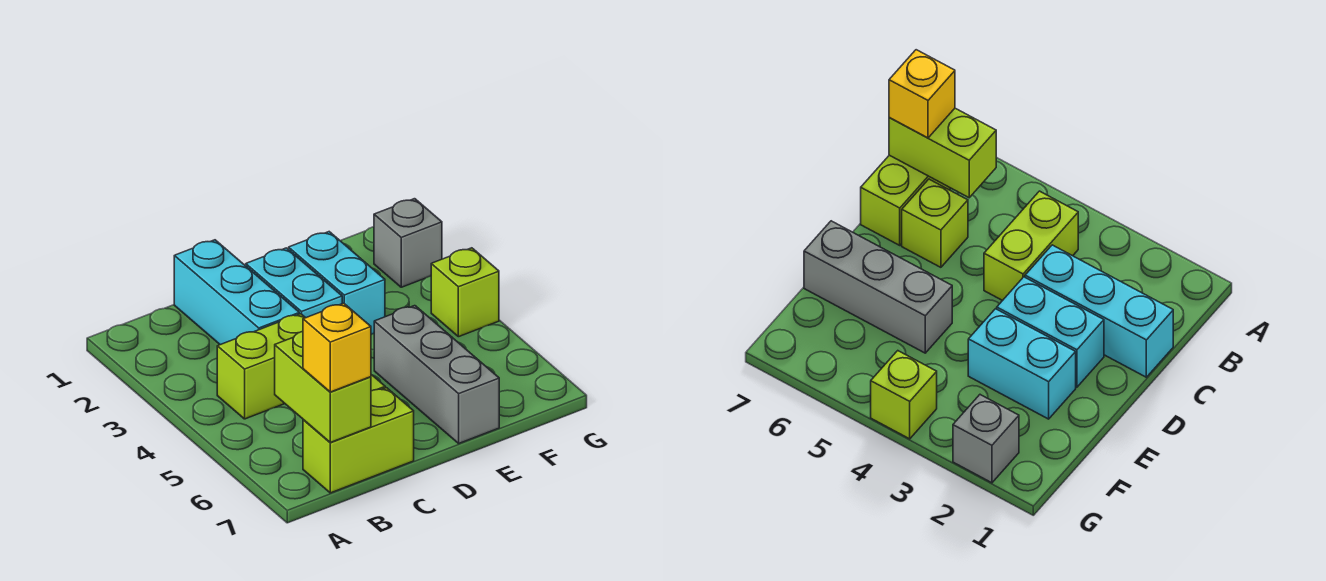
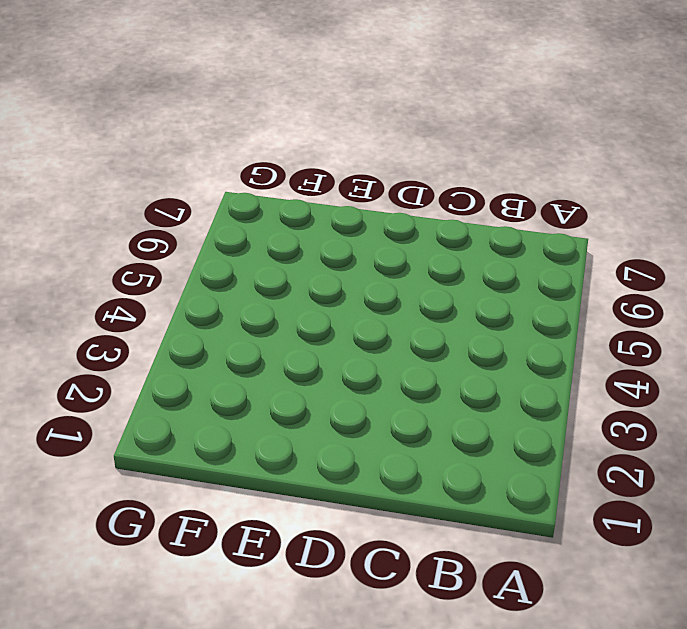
none -> lime 1x2 brick [217,314,305,419]
none -> lime 1x2 brick [303,388,414,493]

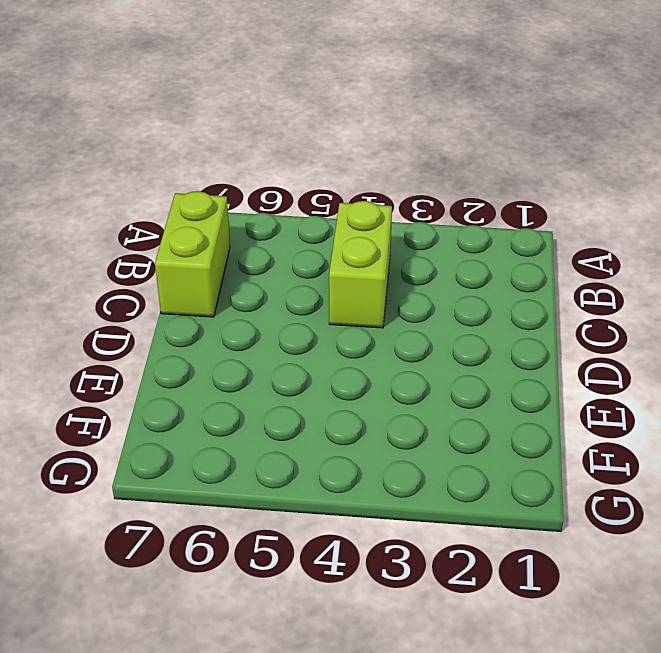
none -> cyan 1x3 brick [174,240,299,345]
none -> lime 1x1 brick [902,179,968,267]

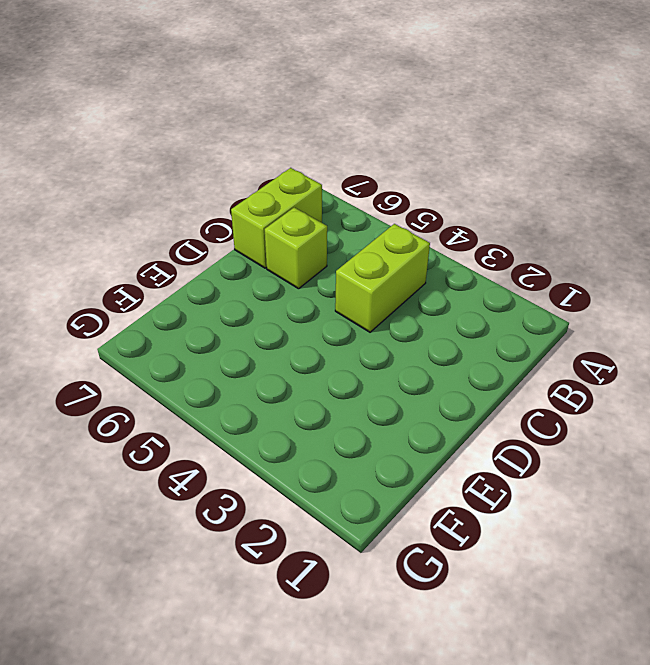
none -> cyan 1x3 brick [174,240,299,345]
none -> cyan 1x2 brick [246,248,342,318]

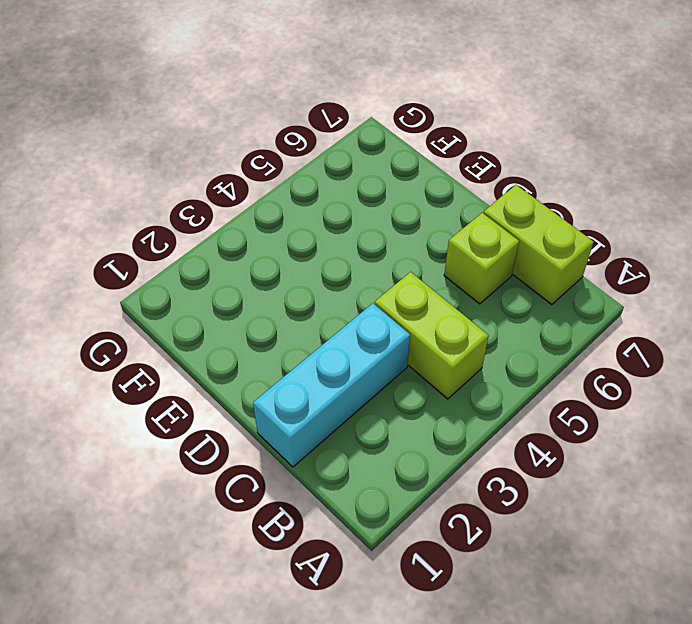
none -> cyan 1x2 brick [246,248,342,318]
none -> cyan 1x2 brick [289,232,385,334]

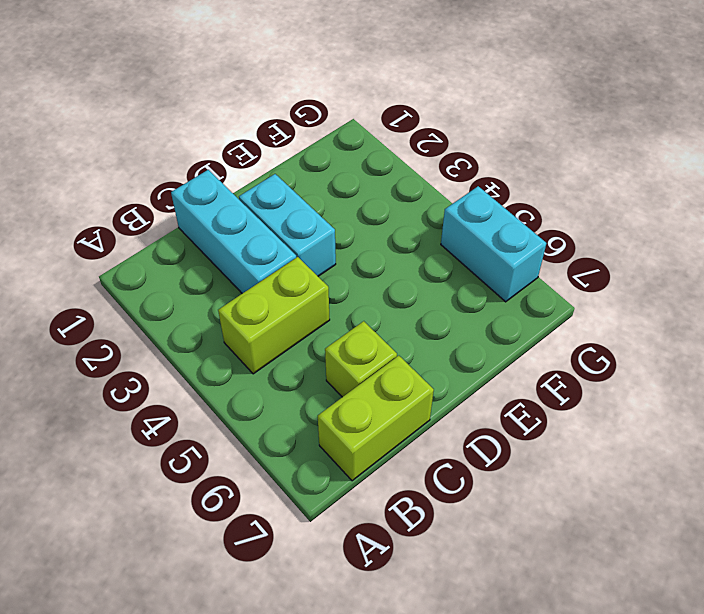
cyan 1x2 brick [441,186,546,302] -> cyan 1x2 brick moved to [289,232,385,334]
none -> grey 1x3 brick [374,306,499,443]
none -> grey 1x1 brick [374,199,442,287]

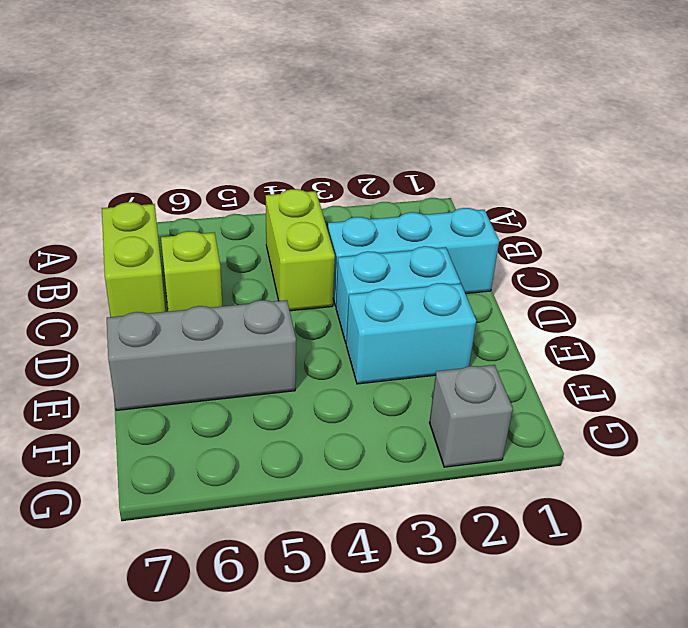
none -> lime 1x1 brick [431,248,499,337]
none -> lime 1x2 brick [275,331,371,442]

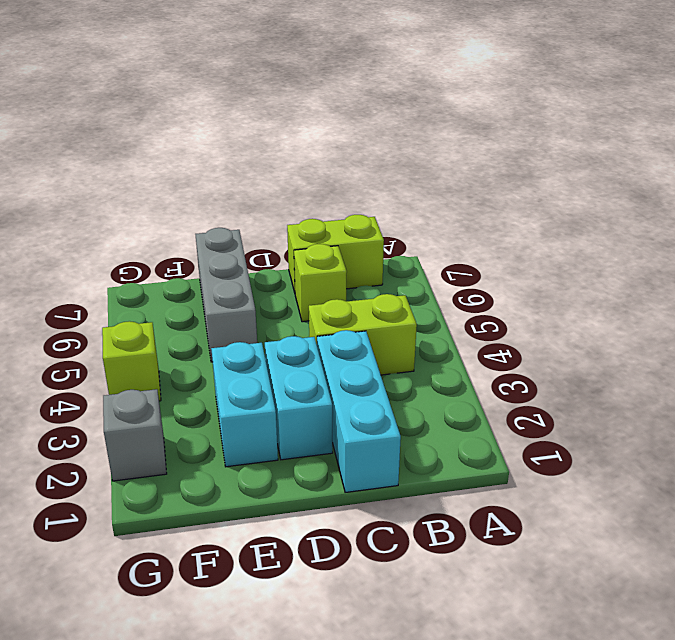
none -> lime 1x2 brick [275,331,371,442]
none -> yellow 1x1 brick [303,303,371,392]

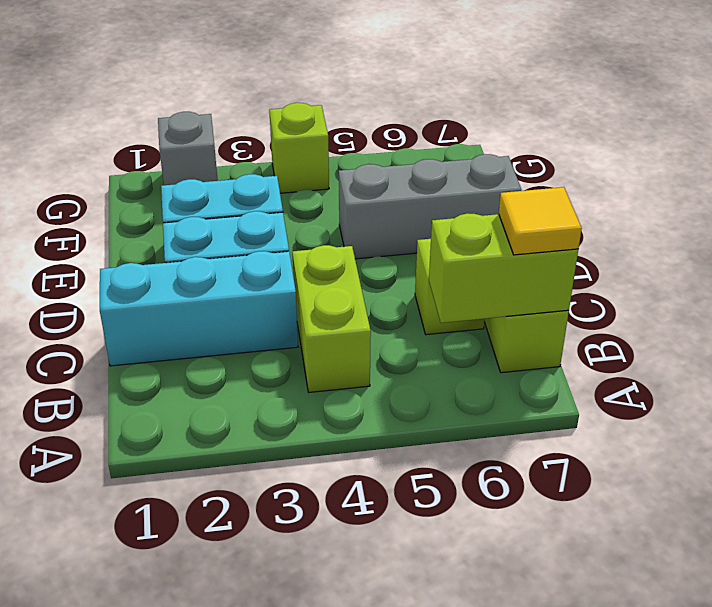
yellow 1x1 tile [499,187,582,255] -> yellow 1x1 brick [303,303,371,392]

